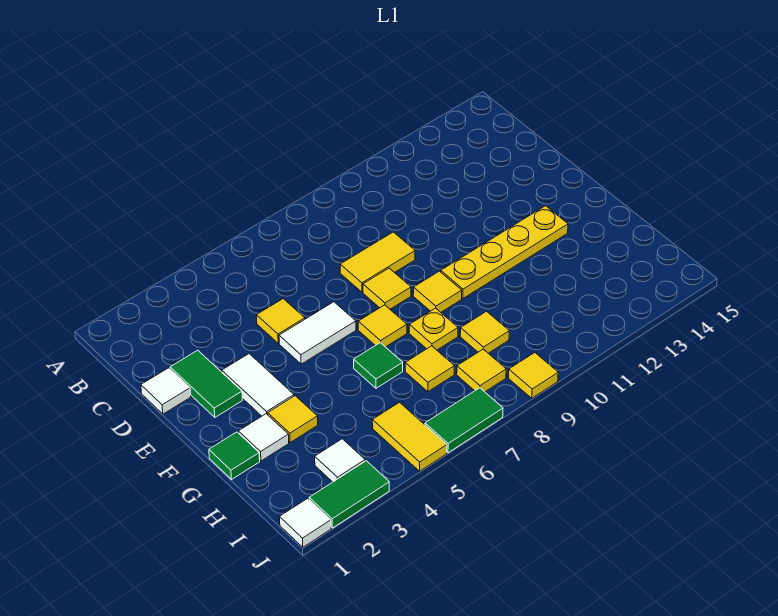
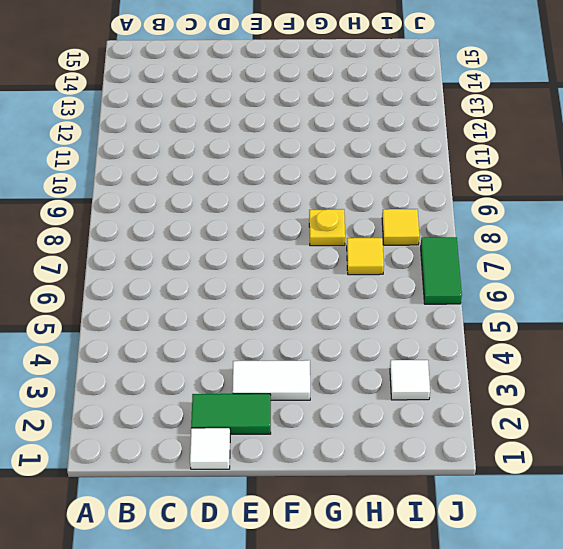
none -> yellow 1x1 tile [256,299,305,343]
none -> yellow 1x2 tile [340,232,415,292]
none -> white 1x2 tile [279,302,356,364]

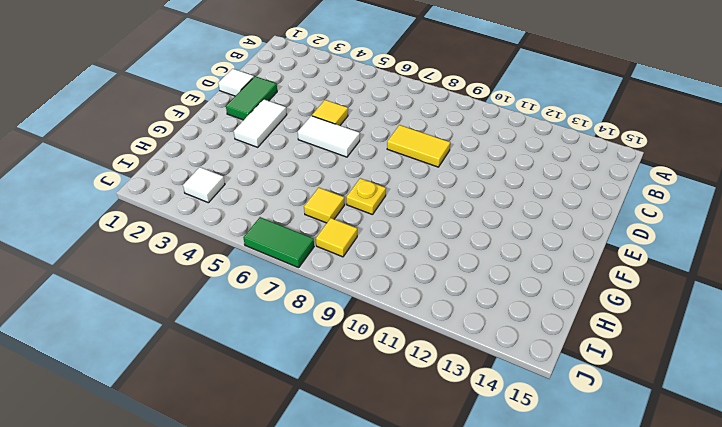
none -> yellow 1x1 tile [363,268,411,309]
none -> yellow 1x1 tile [358,305,407,347]
none -> yellow 1x1 tile [413,271,462,312]

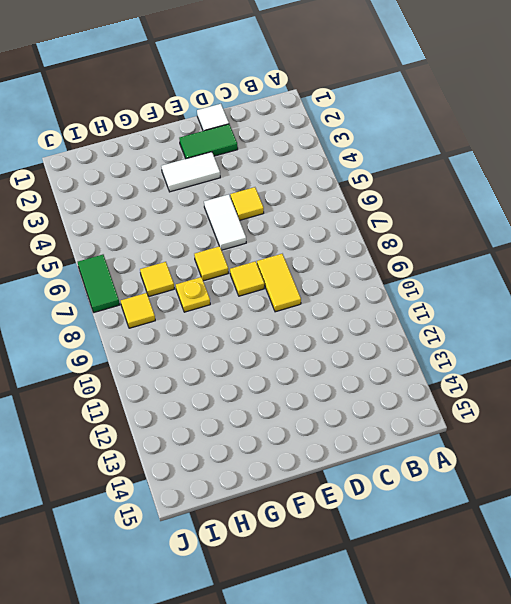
none -> yellow 1x1 tile [413,271,462,312]
none -> yellow 1x4 plate [441,206,568,299]
none -> green 1x1 tile [209,432,260,479]

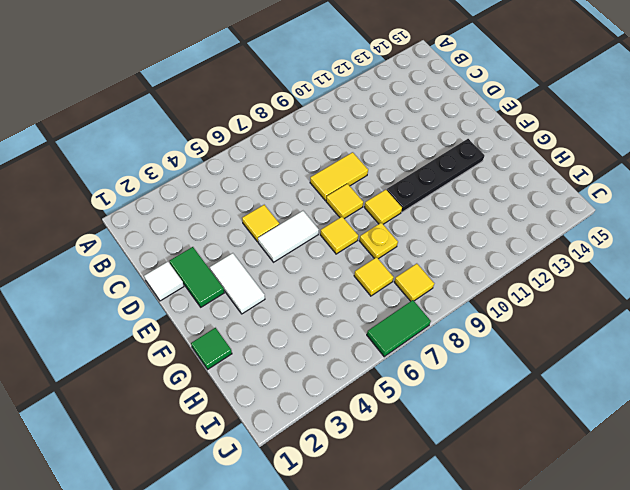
black 1x4 plate [387,139,485,212] -> yellow 1x4 plate [441,206,568,299]
none -> white 1x1 tile [238,414,289,461]
none -> yellow 1x1 tile [268,396,318,442]
none -> green 1x1 tile [354,343,403,388]

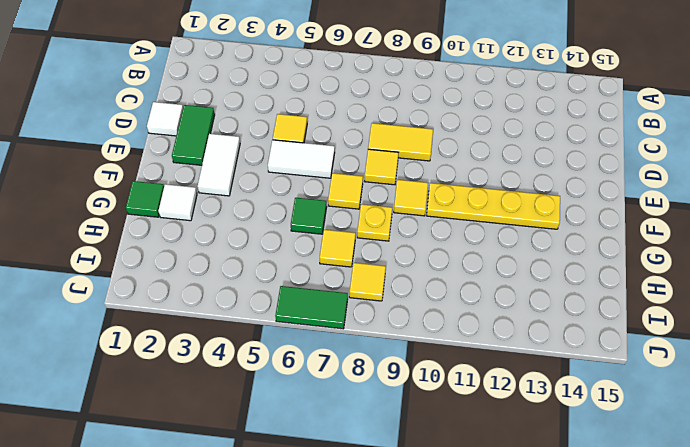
none -> yellow 1x1 tile [268,396,318,442]
none -> yellow 1x1 tile [460,311,509,353]
none -> white 1x1 tile [315,439,365,482]

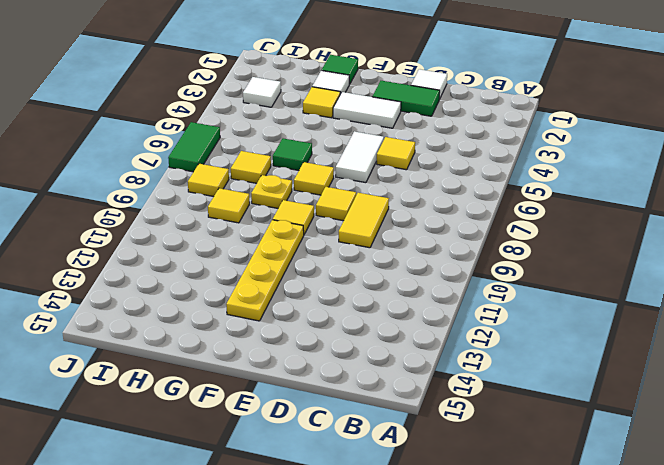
none -> yellow 1x2 tile [372,402,447,471]
none -> white 1x1 tile [280,498,331,547]
none -> green 1x2 tile [309,461,389,528]

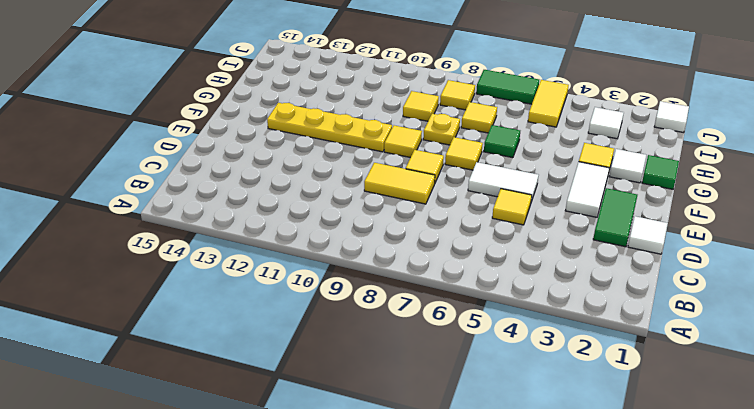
none -> green 1x2 tile [309,461,389,528]
none -> yellow 1x1 tile [508,353,558,398]

